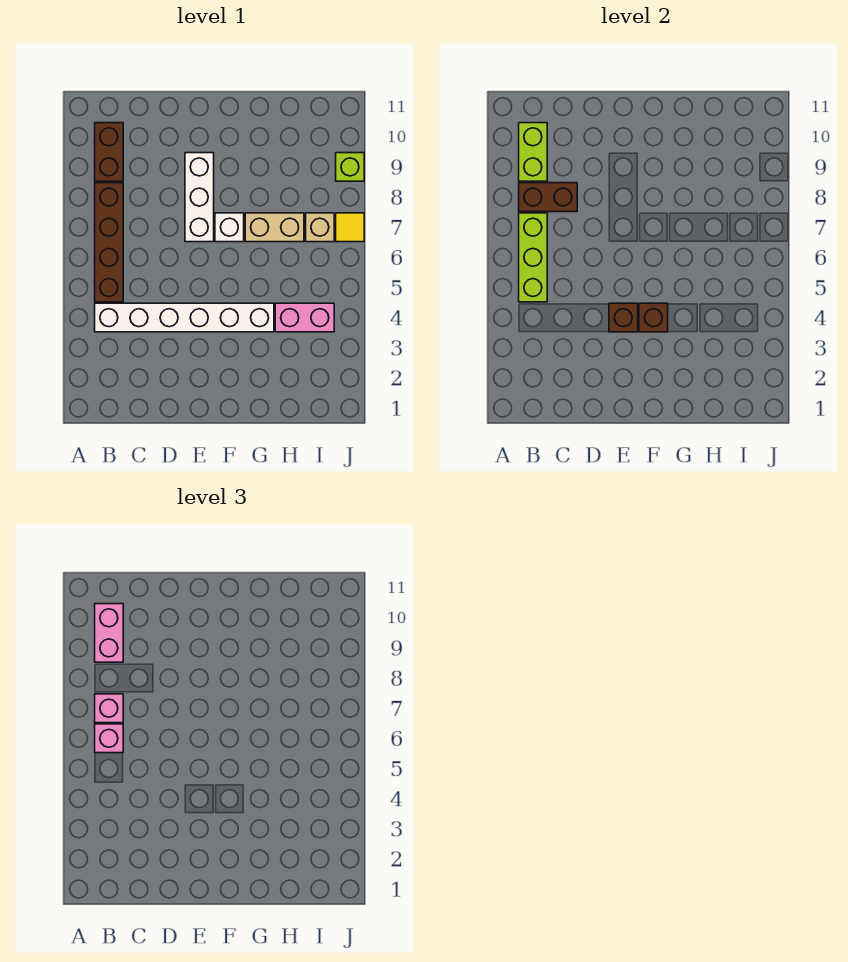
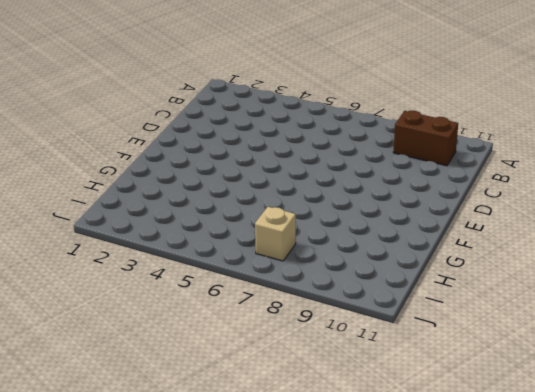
none -> white 1x6 brick [95,303,274,332]
none -> brown 1x4 brick [95,183,123,302]
none -> white 1x3 brick [185,153,214,242]

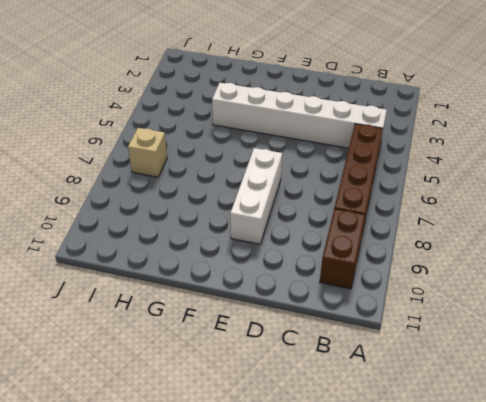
none -> white 1x1 brick [215,213,244,242]
none -> tan 1x2 brick [245,213,304,242]
none -> pink 1x2 brick [275,303,334,332]

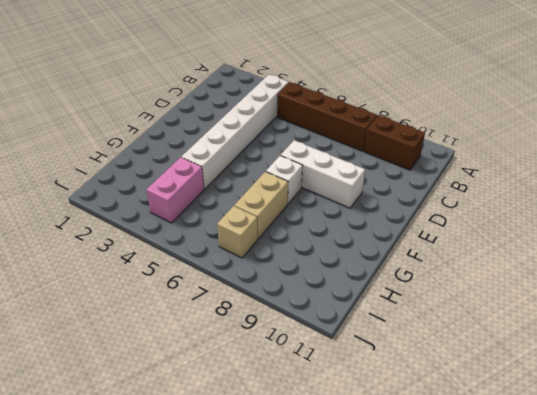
none -> yellow 1x1 tile [336,213,364,242]
none -> lime 1x1 brick [336,153,364,181]
none -> lime 1x3 brick [519,213,547,302]

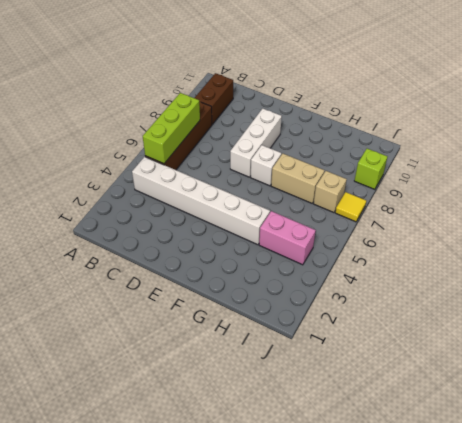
none -> brown 1x2 brick [519,183,577,212]
none -> lime 1x2 brick [519,123,547,181]
none -> brown 1x1 brick [609,303,638,332]

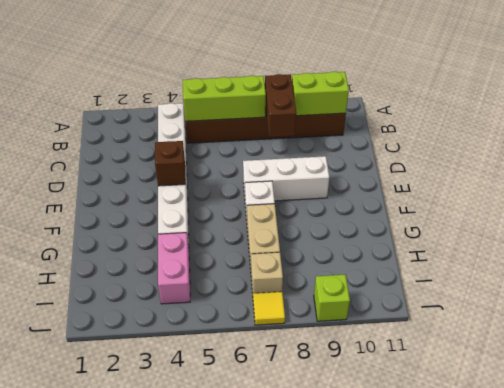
none -> brown 1x1 brick [639,303,668,332]
none -> pink 1x1 brick [95,724,123,753]
none -> pink 1x1 brick [95,694,123,723]

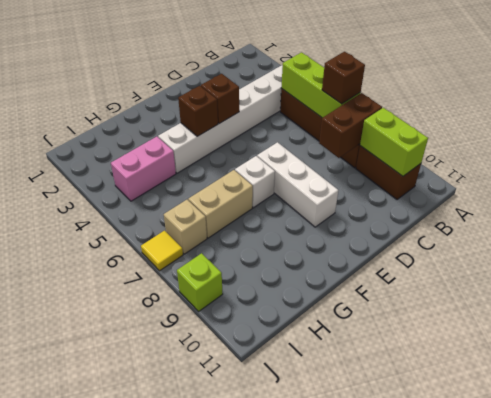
brown 1x1 brick [322,52,365,104] -> pink 1x1 brick [95,694,123,723]
none -> pink 1x1 brick [95,724,123,753]
none -> pink 1x2 brick [95,604,123,662]

